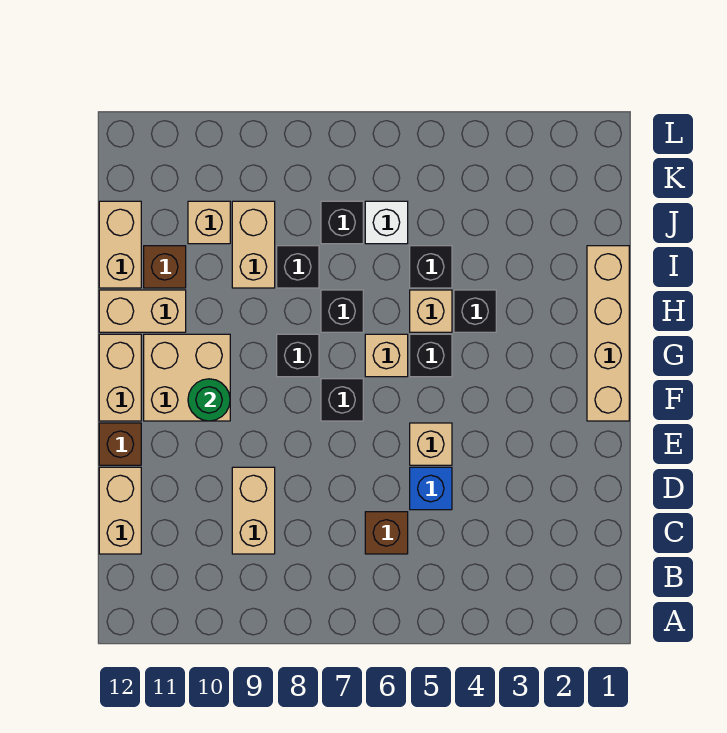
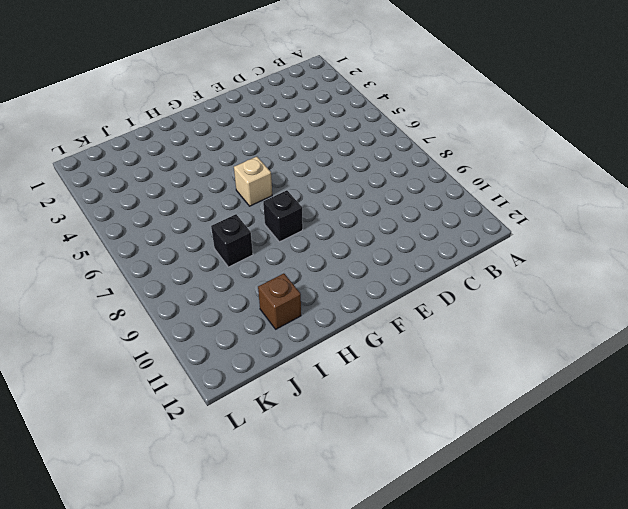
none -> brown 1x1 brick [365,512,408,554]
none -> tan 1x2 brick [232,467,275,554]
none -> tan 1x2 brick [99,467,141,554]

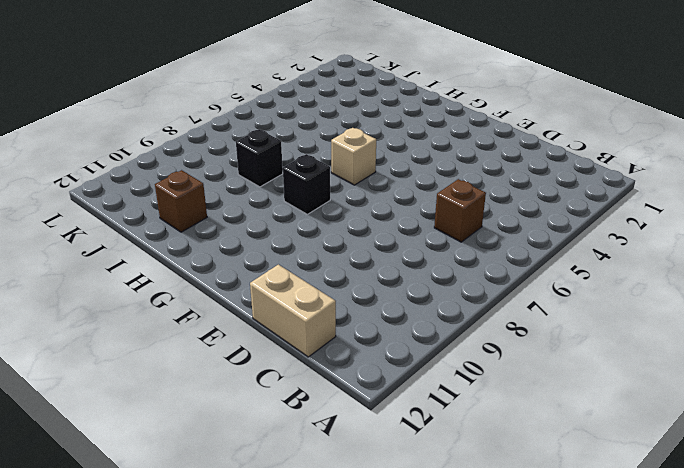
none -> tan 1x2 brick [232,467,275,554]
none -> blue 1x1 brick [410,467,452,510]
none -> tan 1x1 brick [410,423,452,465]

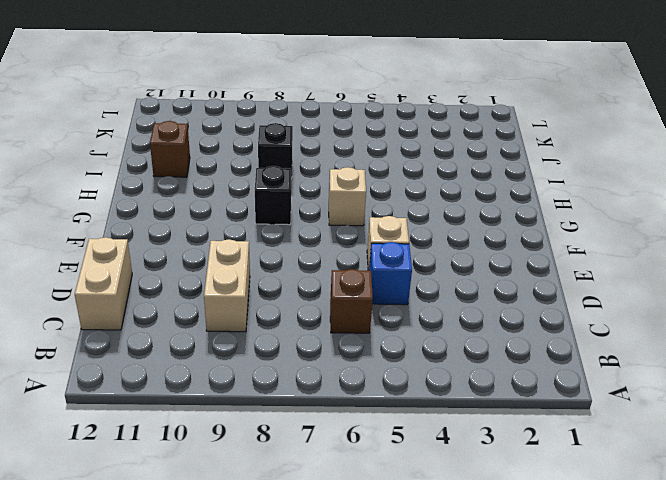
none -> brown 1x1 brick [99,423,141,465]
none -> tan 1x4 brick [587,246,629,421]
none -> black 1x1 brick [321,379,363,421]

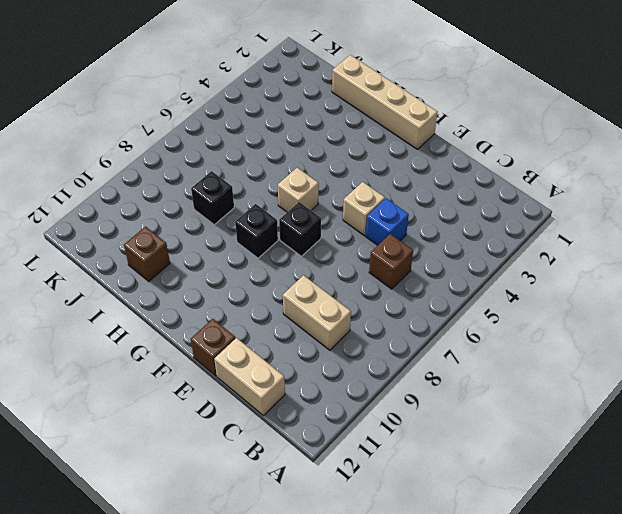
none -> tan 2x2 brick [144,334,230,421]
none -> tan 1x2 brick [99,334,141,421]
none -> black 1x1 brick [410,334,452,377]

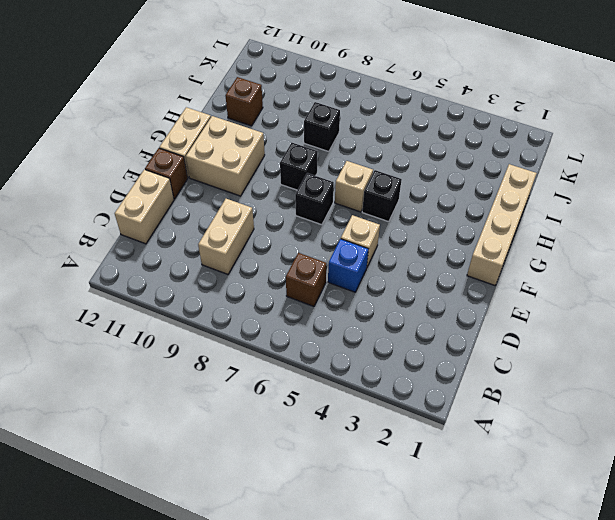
none -> black 1x1 brick [454,290,496,332]
none -> tan 1x1 brick [410,290,452,332]
none -> black 1x1 brick [321,290,363,332]

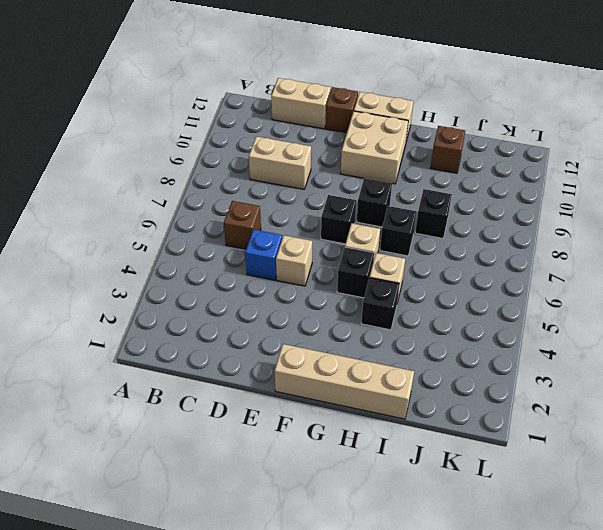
none -> tan 1x2 brick [99,290,186,332]
none -> black 1x1 brick [410,246,452,288]
none -> tan 1x2 brick [232,201,275,288]

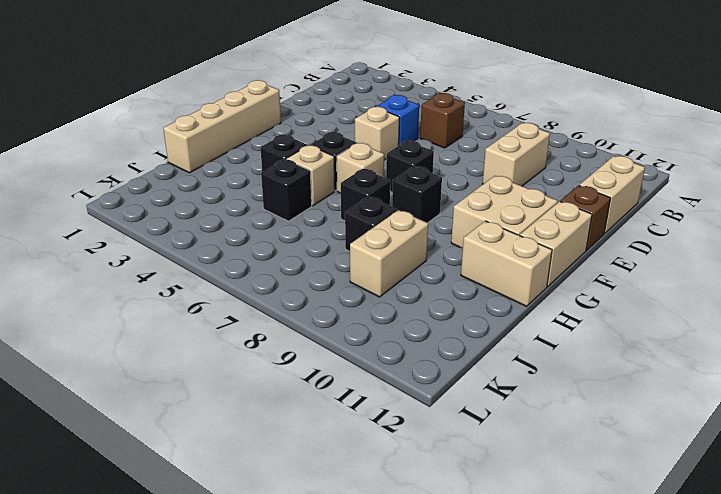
none -> brown 1x1 brick [144,246,186,288]
none -> tan 1x2 brick [99,201,141,288]
none -> white 1x1 brick [365,201,408,244]

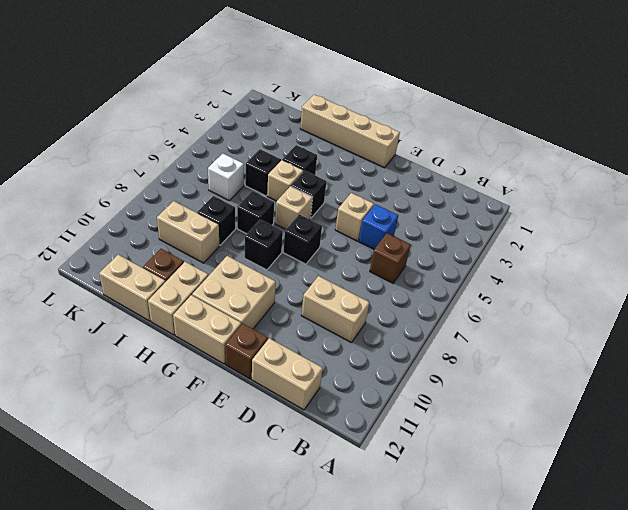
none -> black 1x1 brick [321,201,363,244]
none -> tan 1x1 brick [188,201,230,244]
none -> green 1x1 round brick [188,379,230,421]

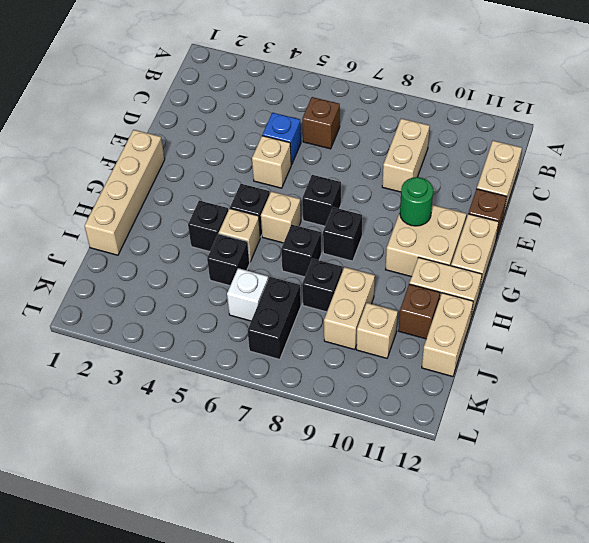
black 1x2 brick [248,277,301,360] -> black 1x1 brick [321,201,363,244]

